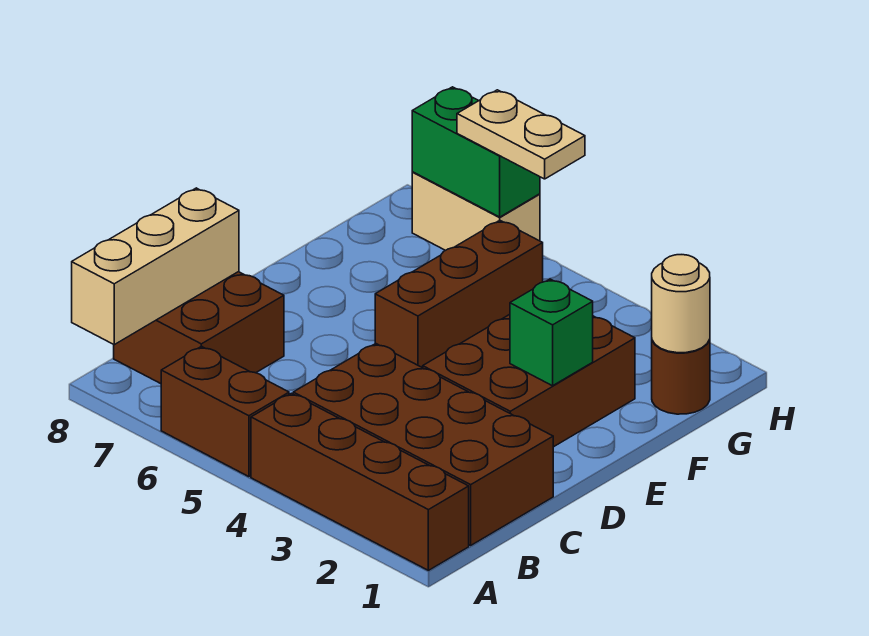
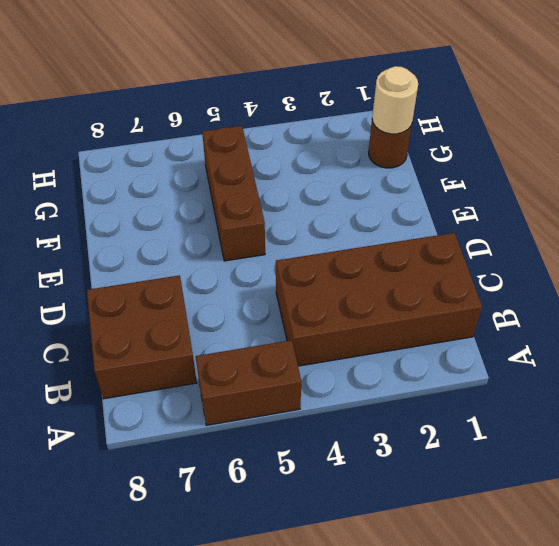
none -> brown 1x4 brick [251,393,469,570]
none -> brown 2x3 brick [423,314,635,447]
none -> tan 1x2 brick [412,172,540,250]

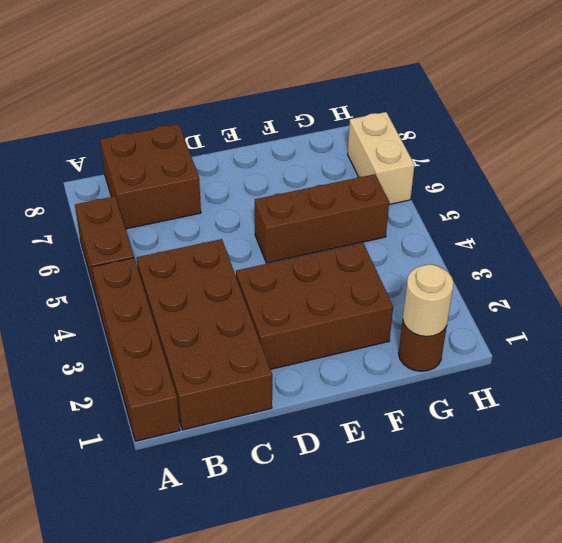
none -> tan 1x3 brick [72,188,239,345]
none -> green 1x1 brick [510,279,593,386]
none -> green 1x2 brick [412,87,540,217]

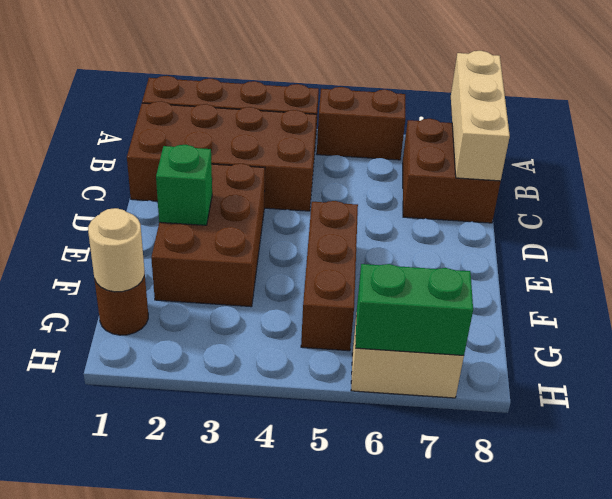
none -> tan 1x2 plate [457,90,585,179]

